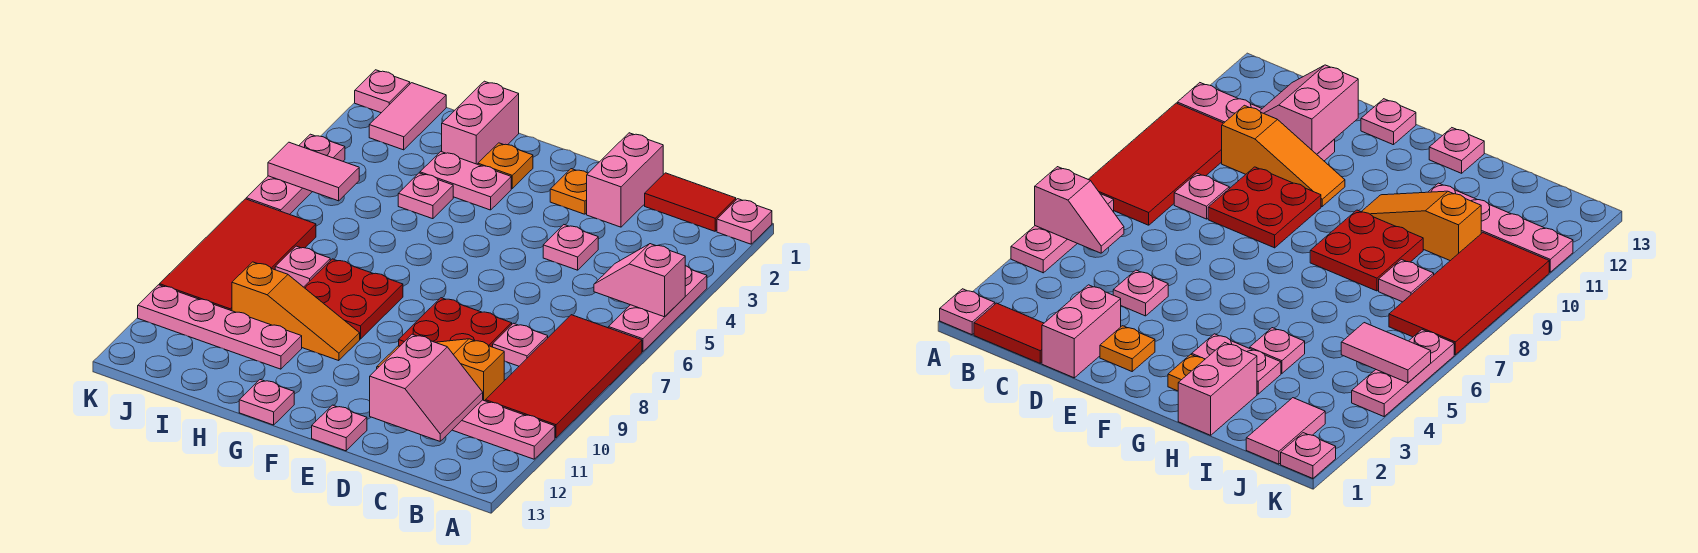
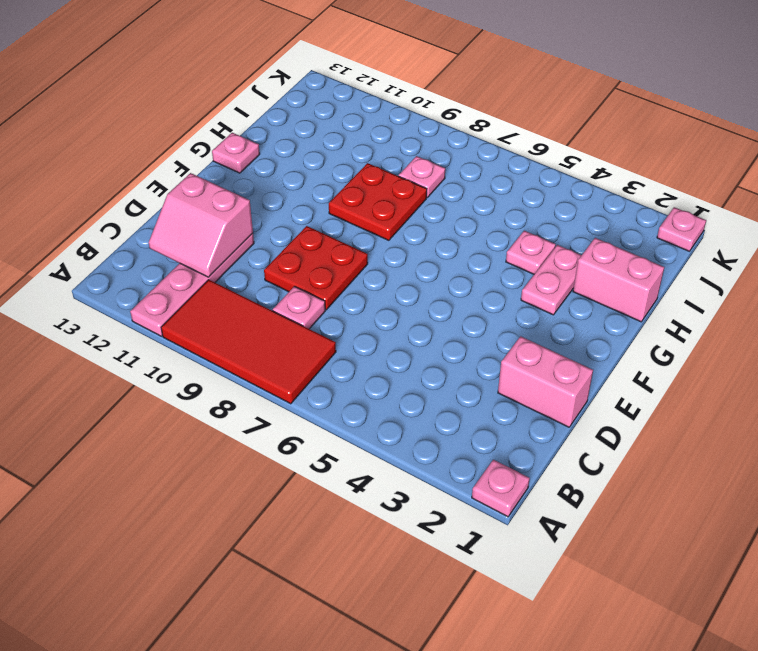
none -> pink 1x3 plate [608,266,707,352]
none -> red 1x2 tile [645,173,736,231]
none -> orange 1x3 slope [377,339,504,401]

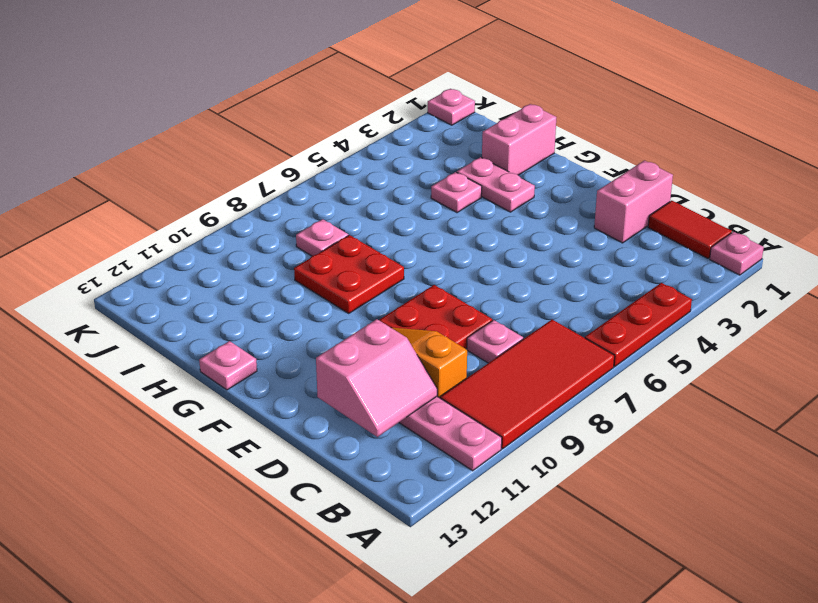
red 1x3 plate [585,283,692,367] -> pink 1x3 plate [608,266,707,352]
none -> pink 1x1 plate [543,225,598,270]
none -> orange 1x1 plate [550,169,588,214]
none -> pink 1x1 plate [312,405,367,451]

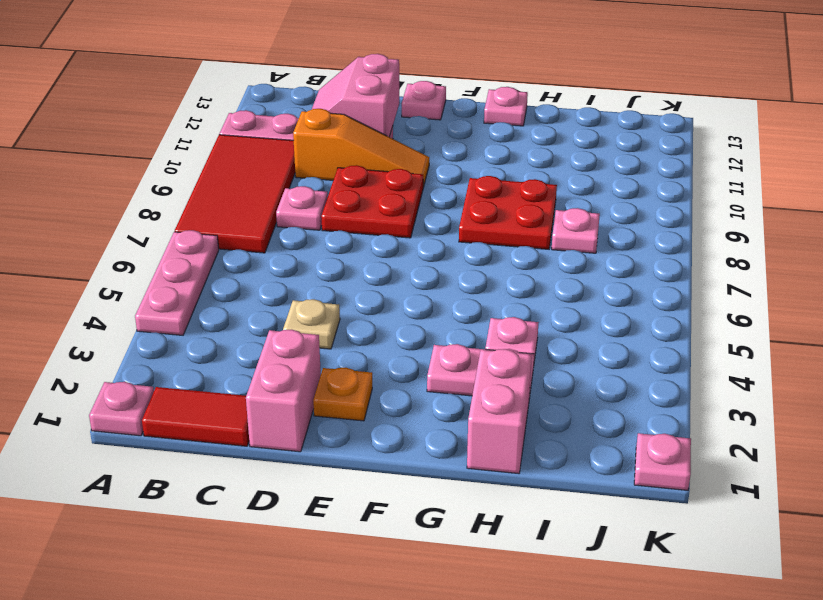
tan 1x1 plate [283,299,340,349] -> pink 1x1 plate [543,225,598,270]
none -> orange 1x1 plate [478,143,533,188]
none -> orange 1x3 slope [232,262,360,361]
none -> pink 1x4 plate [138,285,302,369]

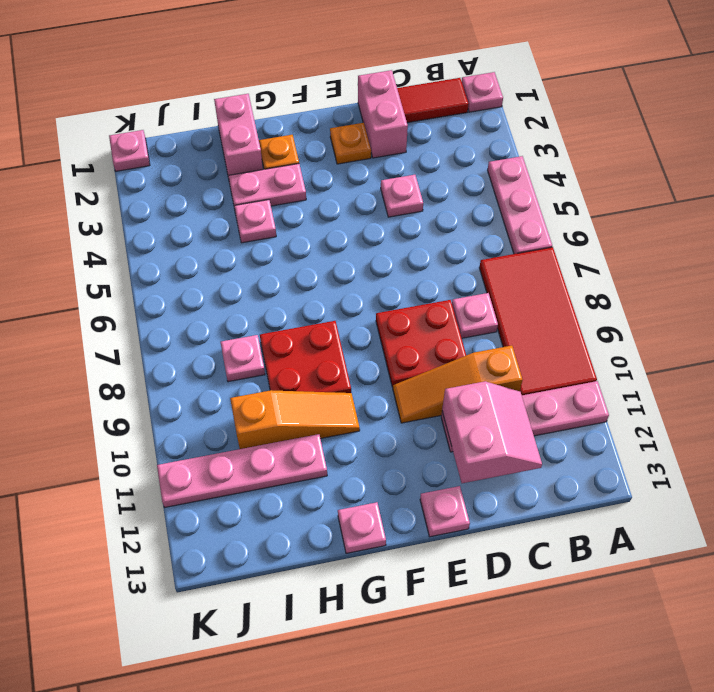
none -> pink 1x2 tile [369,83,446,150]
none -> red 2x4 tile [160,199,316,311]
none -> pink 1x3 plate [246,134,345,215]

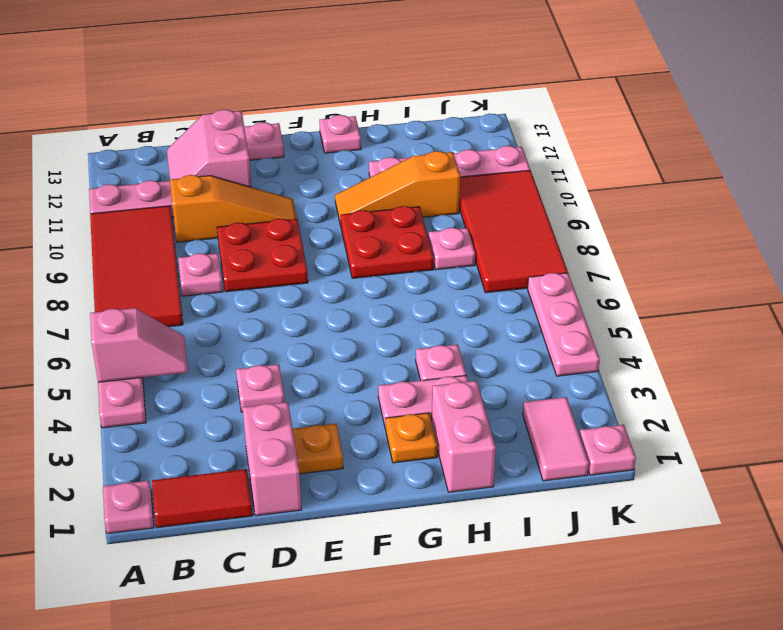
none -> pink 1x2 tile [268,142,359,201]

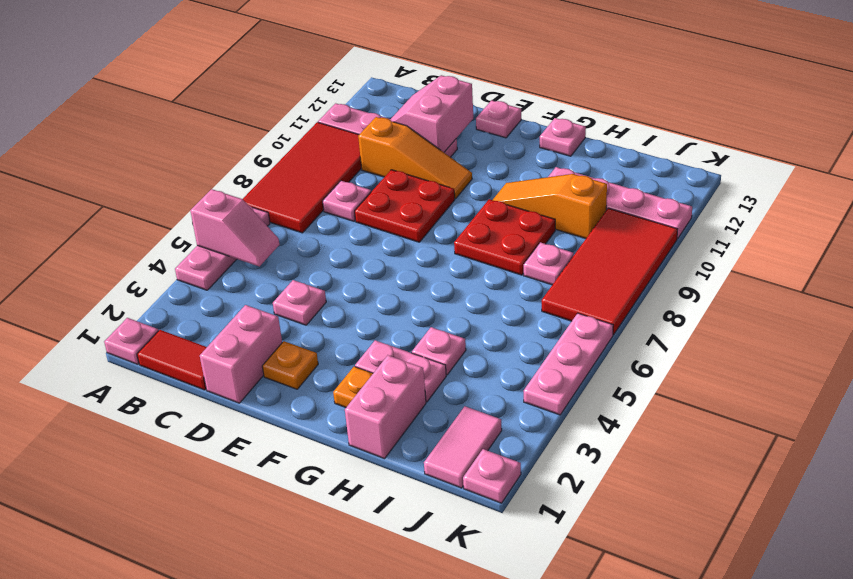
none -> pink 1x2 tile [268,142,359,201]

